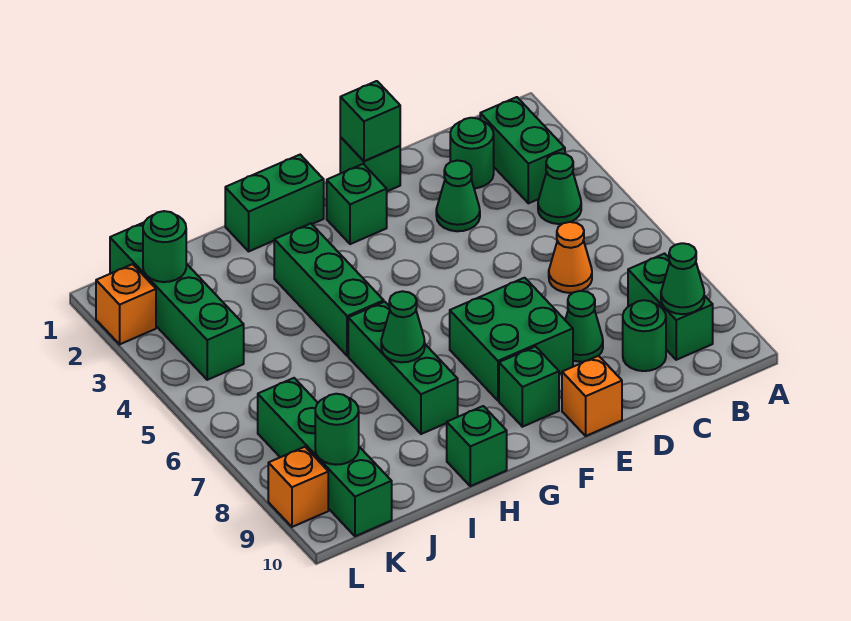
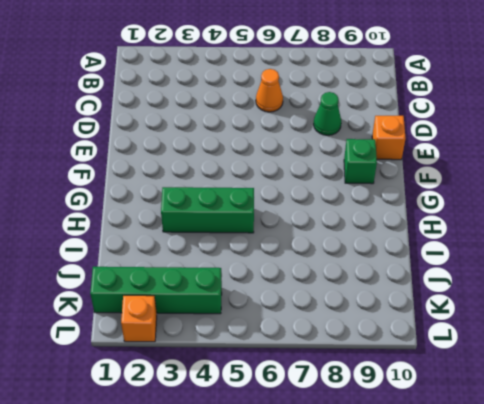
none -> green 1x2 brick [480,97,565,203]
none -> green 1x1 cone [538,153,581,224]
none -> green 1x2 brick [628,254,713,360]

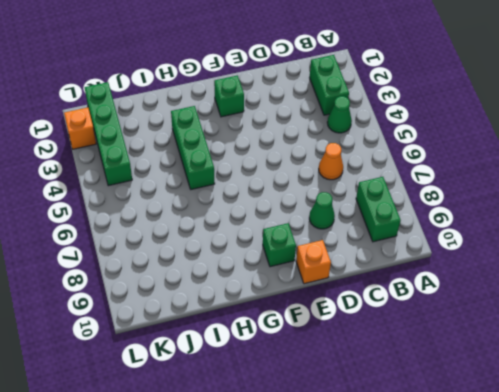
none -> green 1x1 round brick [450,118,494,188]
none -> green 1x1 round brick [623,300,666,371]
none -> green 1x1 cone [436,160,480,231]

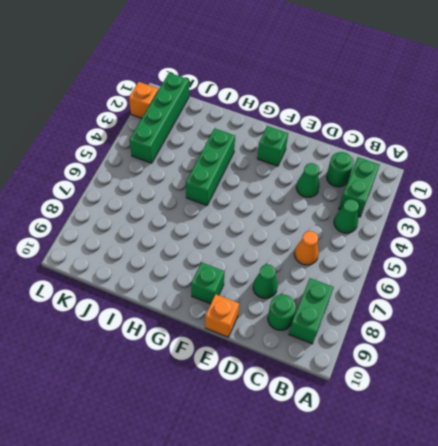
none -> green 1x1 brick [340,137,400,191]
none -> green 2x2 brick [450,278,573,401]
none -> green 1x2 brick [225,155,324,251]

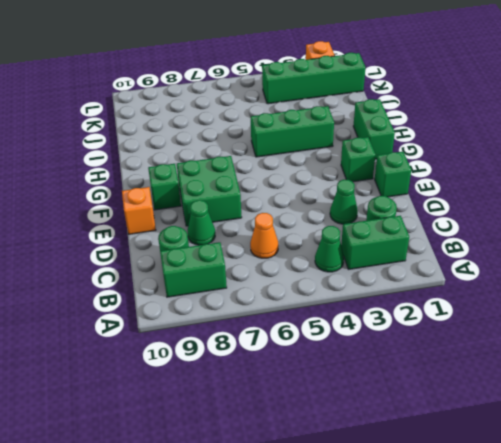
none -> green 1x3 brick [348,302,458,434]
none -> green 1x1 brick [447,406,507,486]
none -> green 1x4 brick [258,378,392,536]

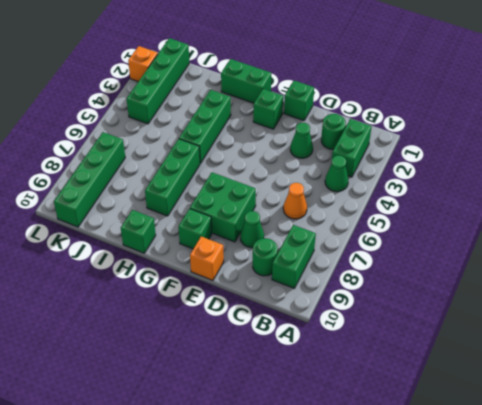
none -> orange 1x1 brick [268,447,328,527]
none -> green 1x1 cone [661,243,704,314]
none -> green 1x1 brick [340,81,400,161]

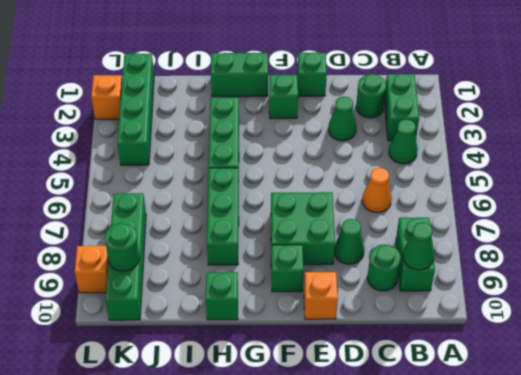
none -> green 1x1 brick [340,81,400,161]
none -> green 1x1 cone [381,291,425,362]
none -> green 1x1 round brick [143,211,186,282]

